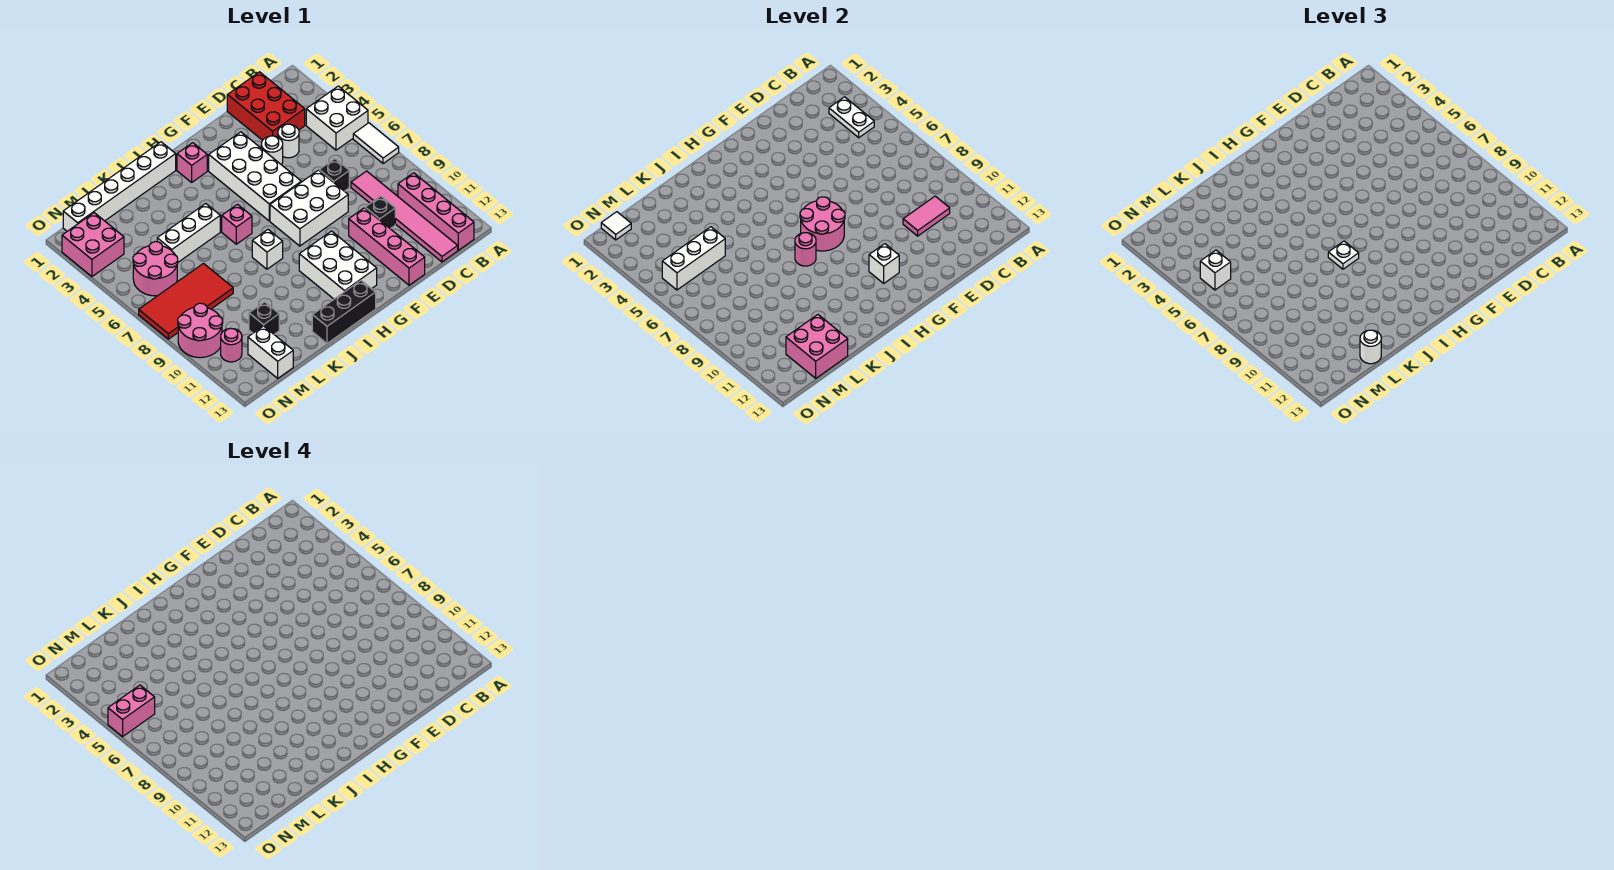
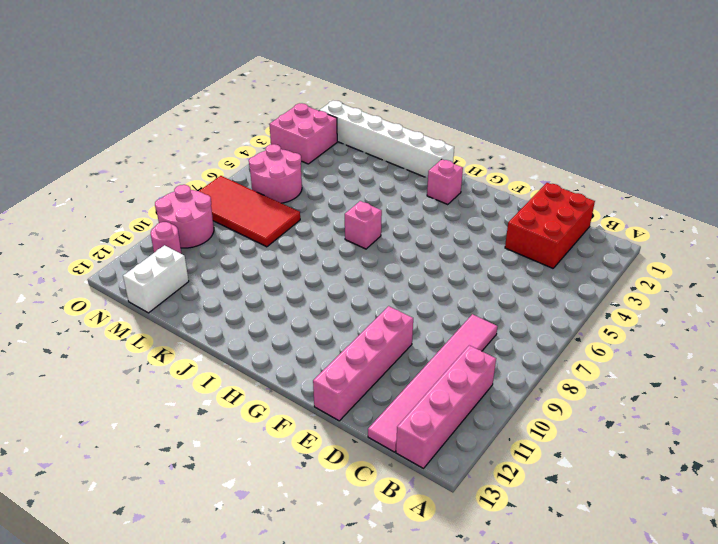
none -> white 2x2 brick [306,86,368,150]
none -> white 1x2 tile [353,123,399,164]
none -> white 1x1 round brick [278,124,299,158]
none -> black 1x1 brick [319,159,349,191]

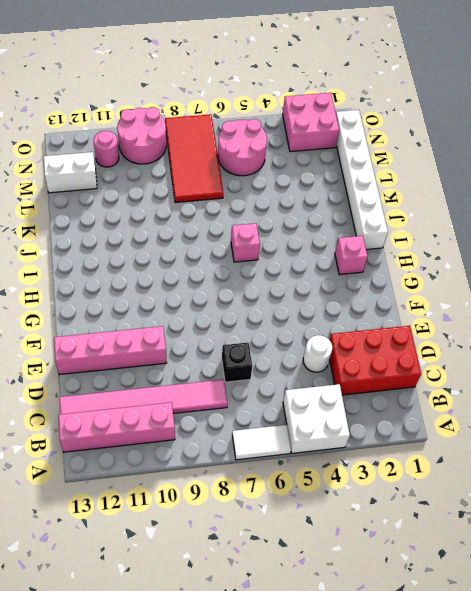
none -> black 1x1 brick [365,196,395,229]
none -> white 1x1 round brick [261,136,283,165]
none -> white 2x3 brick [270,170,348,246]
none -> white 2x4 brick [209,132,301,221]

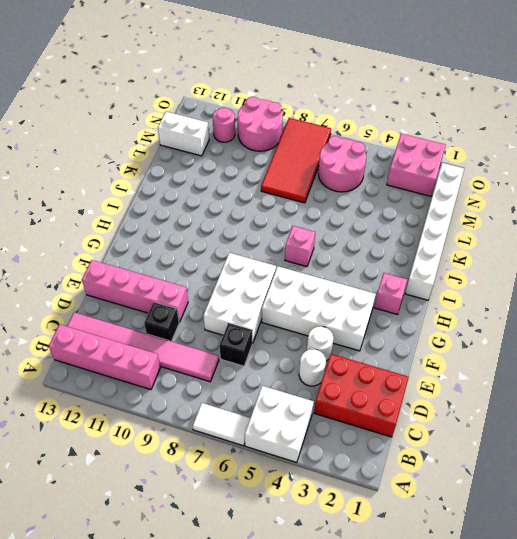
none -> white 2x3 brick [299,231,377,299]
none -> black 1x3 brick [312,281,376,343]
none -> white 1x1 brick [252,230,283,269]
none -> white 1x3 brick [157,204,220,262]

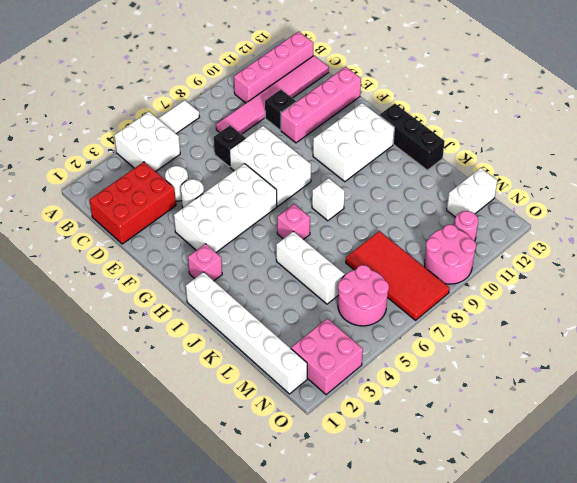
none -> black 1x1 brick [249,302,279,334]
none -> white 1x2 plate [829,97,874,138]
none -> pink 1x2 tile [903,196,950,236]
none -> pink 2x2 round brick [800,197,845,251]

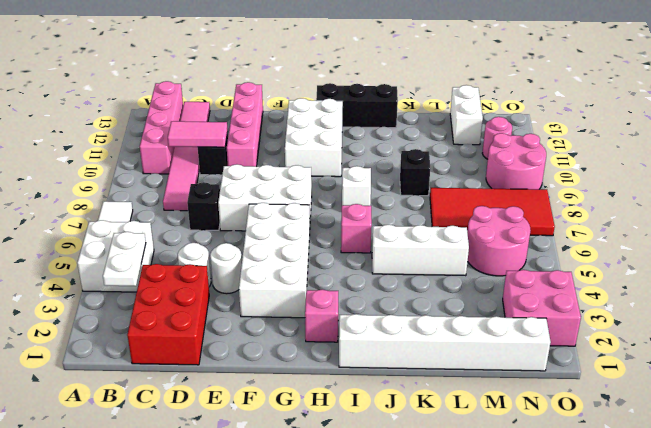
black 1x1 brick [400,149,430,196] -> black 1x1 brick moved to [249,302,279,334]
none -> pink 2x2 round brick [800,197,845,251]
none -> white 1x1 brick [869,244,899,283]
none -> pink 1x1 round brick [795,233,816,266]
none -> white 1x3 brick [662,227,725,290]

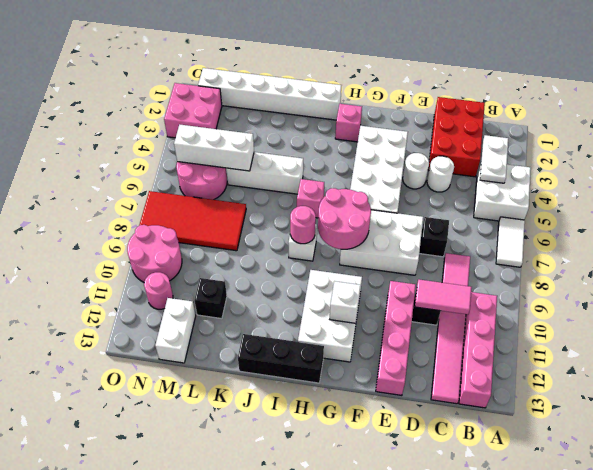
none -> pink 2x2 brick [786,315,848,378]
none -> white 1x1 tile [601,212,631,240]
none -> white 1x1 plate [1328,241,1359,269]
none -> white 1x1 round brick [1360,330,1381,364]

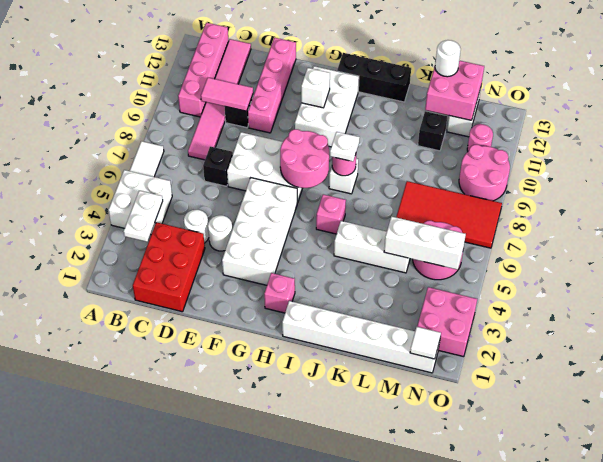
none -> white 1x1 brick [1200,250,1231,290]
none -> pink 1x2 brick [108,685,155,737]

